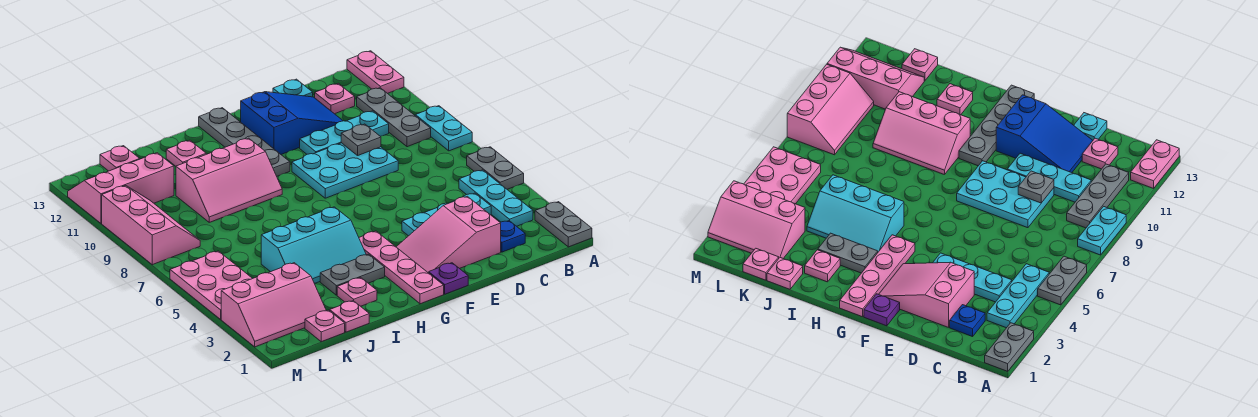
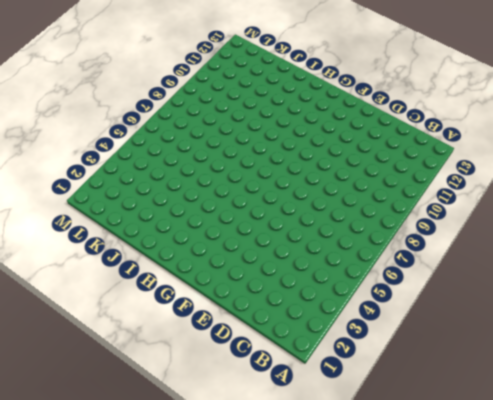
none -> grey 1x2 plate [535,202,592,247]
none -> grey 1x2 plate [467,147,524,189]
none -> cyan 1x2 plate [415,106,472,151]
none -> pink 1x2 plate [347,51,404,94]

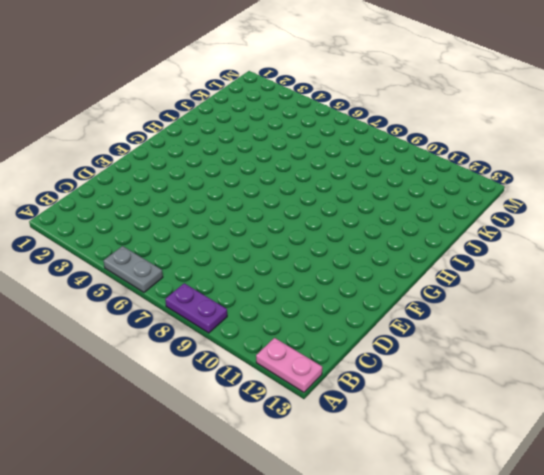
purple 1x2 plate [165,283,227,333] -> cyan 1x2 plate [415,106,472,151]
none -> grey 1x2 plate [535,202,592,247]
none -> cyan 1x3 plate [459,170,533,226]
none -> grey 1x3 plate [357,88,431,147]
none -> blue 1x1 plate [500,221,525,252]

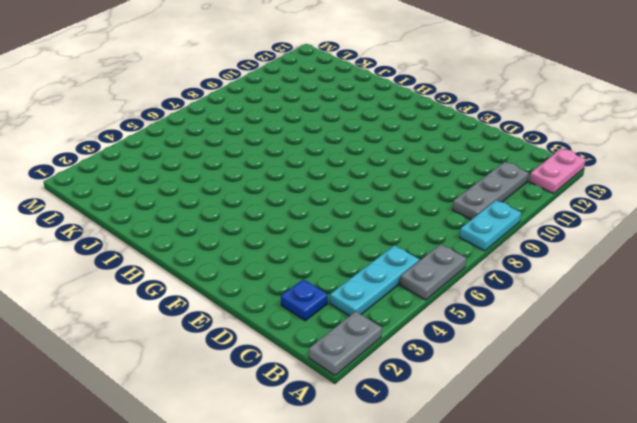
none -> cyan 1x3 plate [402,193,491,236]
none -> cyan 1x3 plate [300,111,389,154]
none -> pink 1x1 plate [315,84,355,114]
none -> pink 2x3 slope [397,196,501,273]

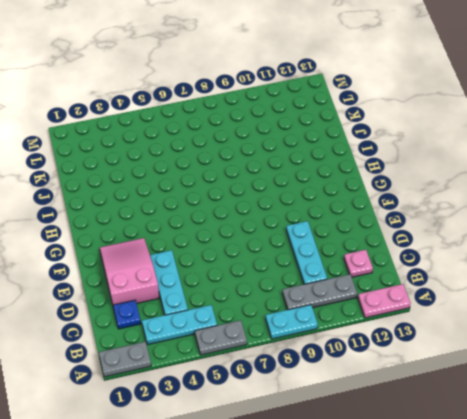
none -> cyan 2x3 plate [292,143,398,198]
none -> blue 2x3 slope [241,92,343,154]
none -> cyan 1x1 plate [273,79,313,97]
none -> purple 1x1 plate [429,263,468,294]

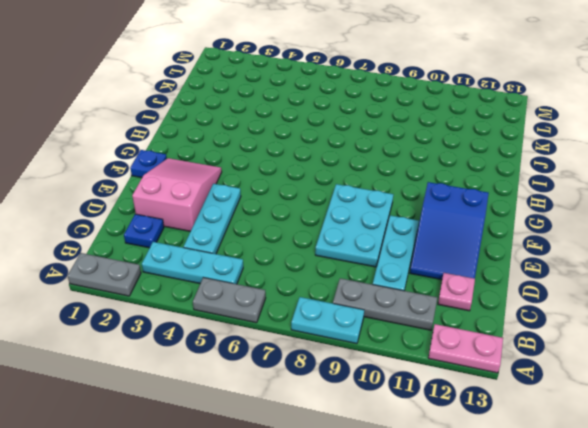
blue 1x1 plate [130,150,167,178] -> purple 1x1 plate [429,263,468,294]
none -> cyan 1x1 plate [273,79,313,97]
none -> pink 1x4 plate [359,231,444,304]
none -> grey 1x4 plate [199,108,290,176]
none -> grey 1x2 plate [320,254,385,295]

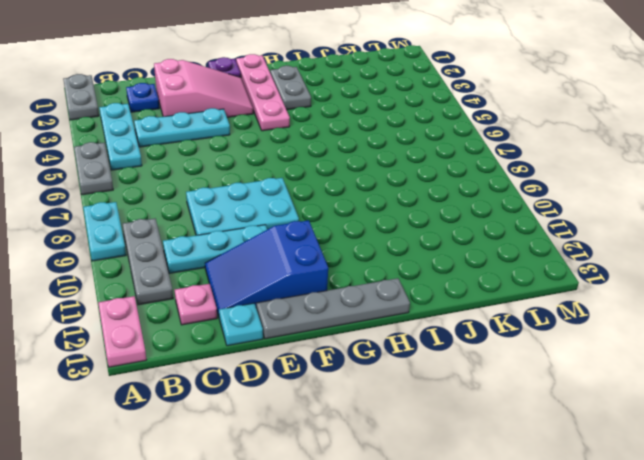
grey 1x4 plate [256,278,410,339] -> grey 1x4 plate turned to [199,108,290,176]
grey 1x2 plate [270,66,311,110] -> grey 1x2 plate turned to [320,254,385,295]
none -> cyan 2x3 slope [261,207,366,284]
none -> pink 2x3 slope [176,138,282,222]
none -> pink 1x1 plate [337,278,377,306]
none -> pink 1x1 plate [166,140,206,166]

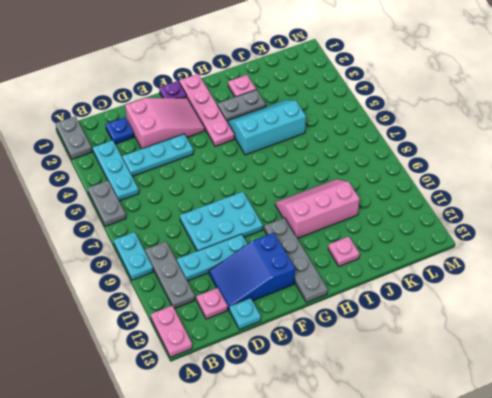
none -> pink 1x1 plate [330,301,369,332]
none -> pink 1x1 plate [305,310,345,342]
none -> pink 2x3 slope [221,263,326,347]
none -> pink 2x3 slope [68,153,174,223]

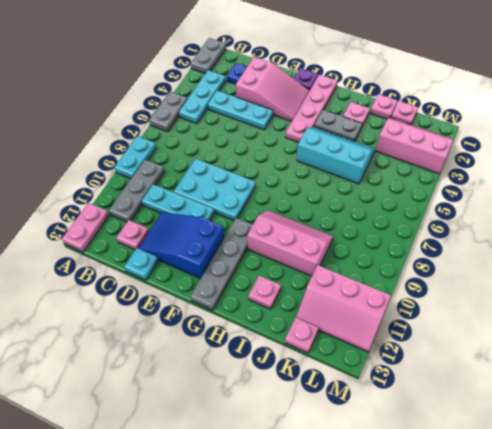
none -> pink 2x3 plate [170,251,253,319]
none -> pink 2x3 slope [102,186,200,265]
none -> grey 1x1 plate [341,124,381,155]

